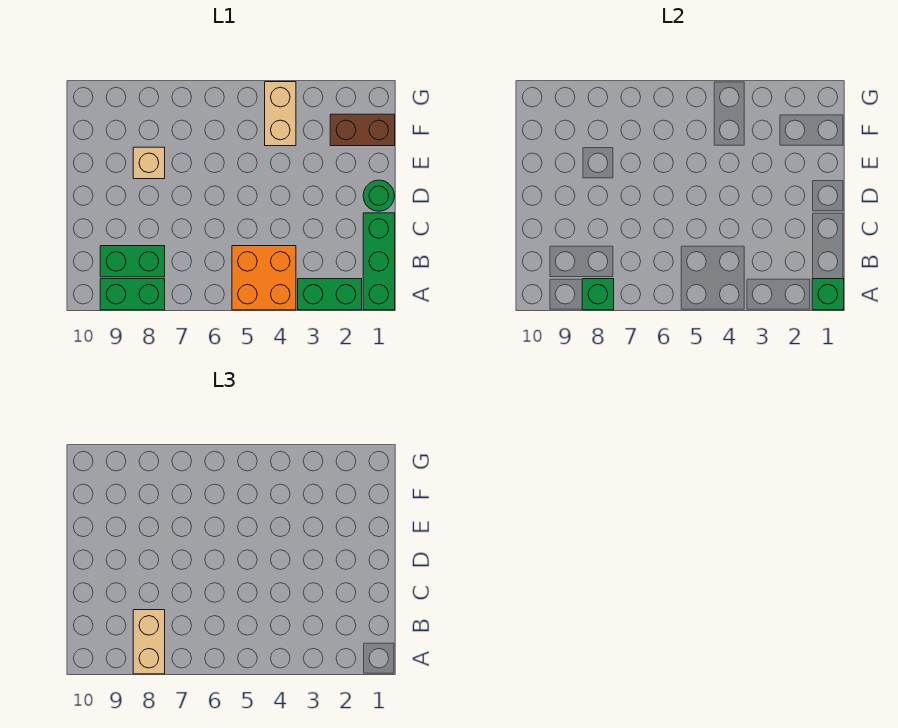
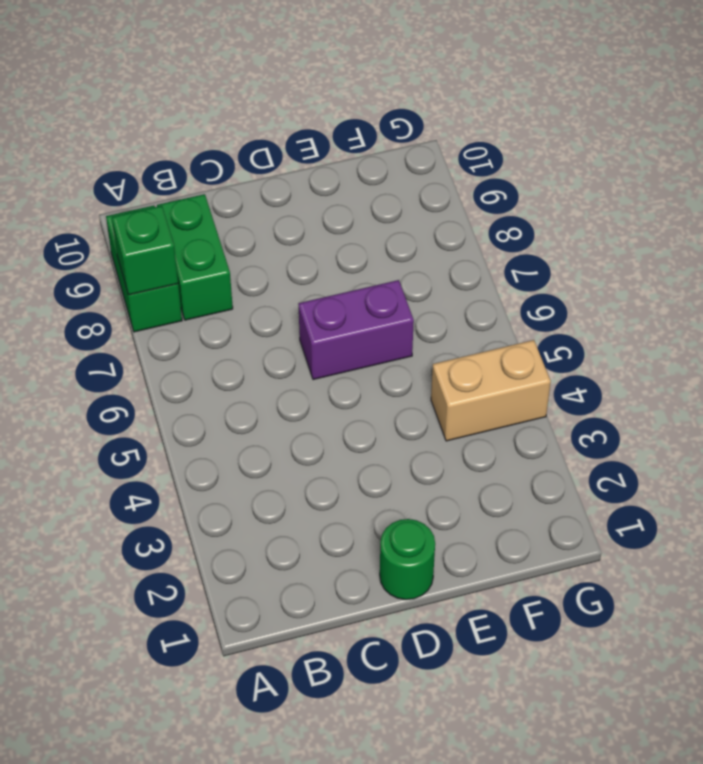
purple 1x2 brick [299,280,414,380] -> none
none -> green 1x3 brick [363,213,395,310]
none -> green 1x2 brick [298,279,362,310]
none -> orange 2x2 brick [232,246,296,310]

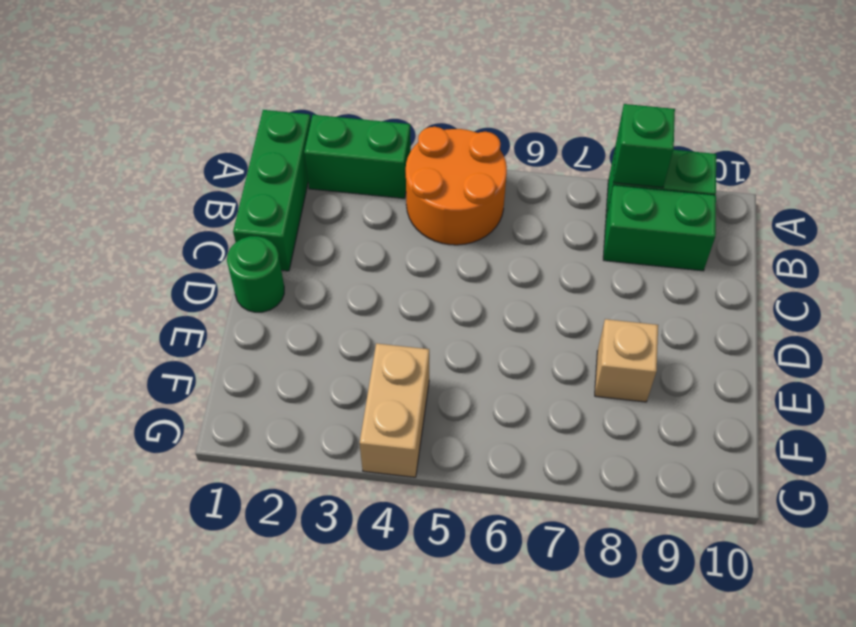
orange 2x2 round brick [406,127,507,245] -> orange 2x2 brick [232,246,296,310]
none -> brown 1x2 brick [330,114,395,146]
none -> green 1x1 brick [812,279,844,310]
none -> tan 1x2 brick [133,610,165,674]

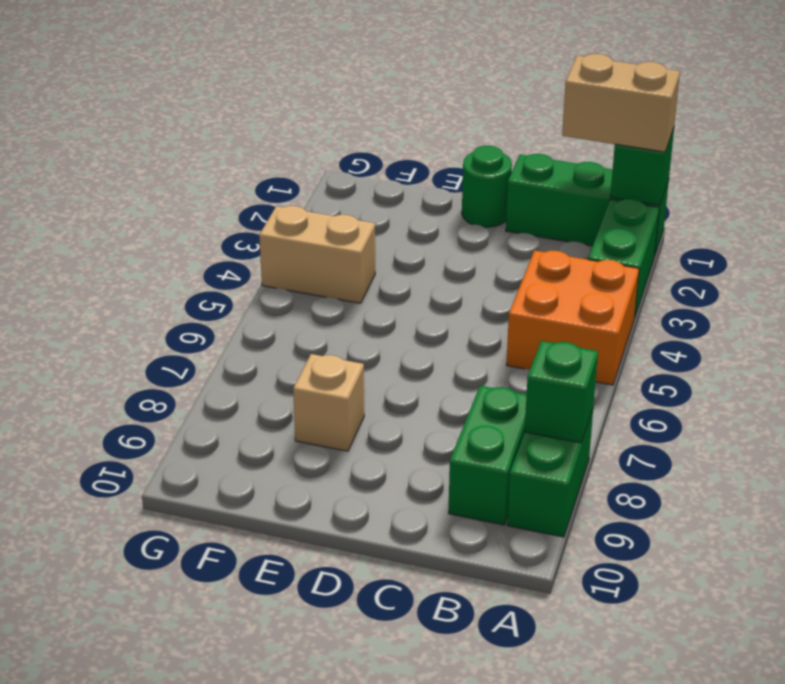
tan 1x2 brick [562,54,680,152] -> tan 1x2 brick moved to [133,610,165,674]
none -> brown 1x2 brick [330,114,395,146]

